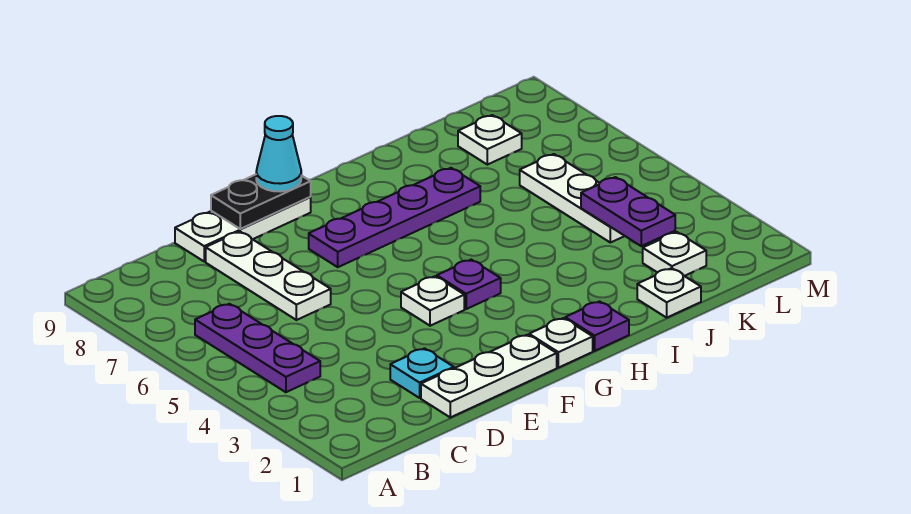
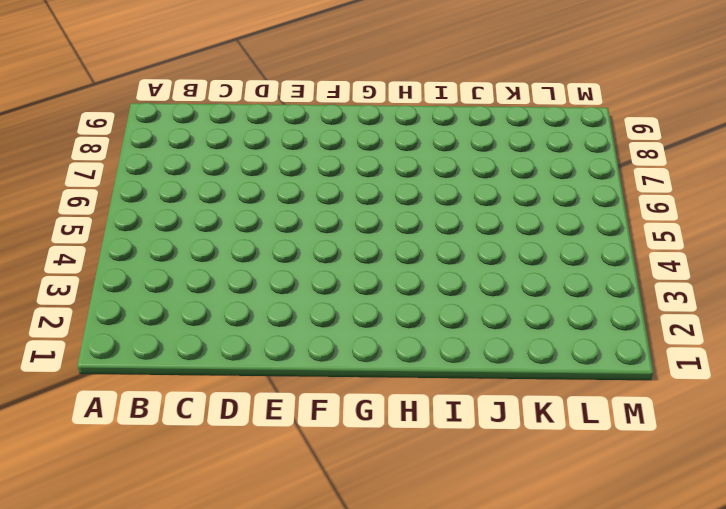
none -> purple 1x3 plate [195,304,320,392]
none -> white 1x3 plate [421,335,557,417]
none -> cyan 1x1 plate [390,348,454,398]

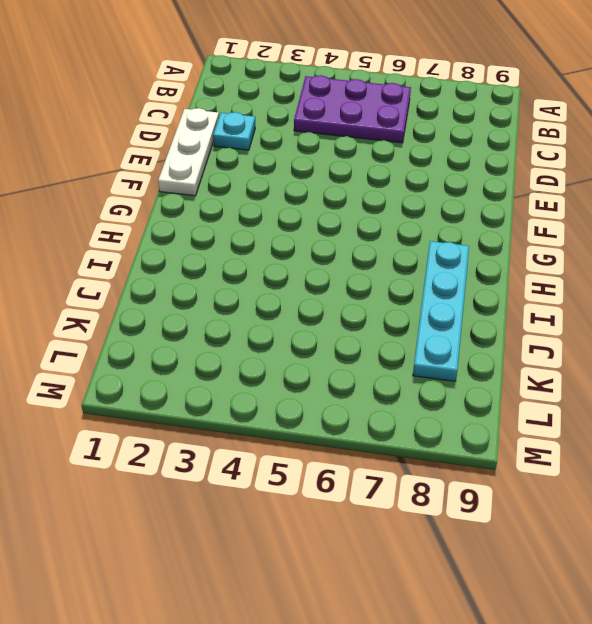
purple 2x3 plate [294,75,411,143] -> purple 1x3 plate [195,304,320,392]
cyan 1x4 plate [413,241,469,381] -> white 1x1 plate [458,115,522,165]
none -> white 1x3 plate [206,232,331,320]
none -> white 1x3 plate [175,197,311,261]
none -> white 1x1 plate [401,276,464,326]

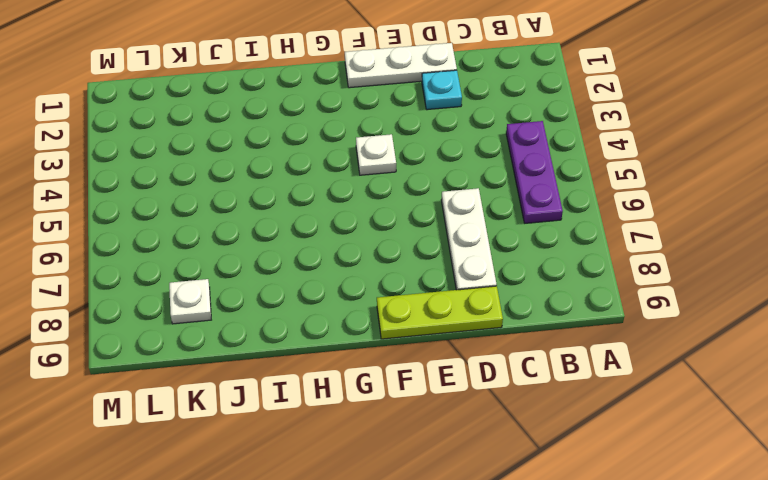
lime 1x3 plate [377,286,503,339] -> white 1x3 plate [175,197,311,261]
none -> purple 1x4 plate [309,168,480,267]
none -> white 1x1 plate [529,318,593,368]
none -> purple 1x1 plate [437,260,501,309]

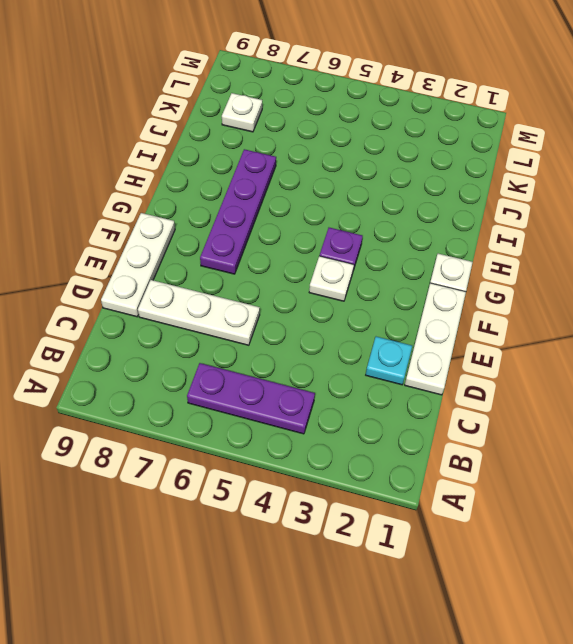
none -> purple 1x1 plate [565,301,629,351]
none -> white 1x1 plate [637,268,701,318]
none -> white 1x1 plate [643,232,706,276]

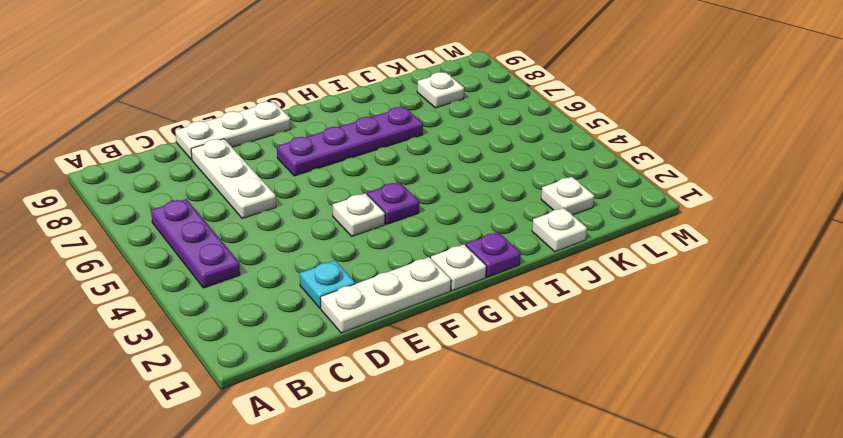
none -> white 1x3 plate [520,154,624,243]
none -> black 1x2 plate [211,175,311,229]
none -> purple 1x2 plate [581,177,675,246]

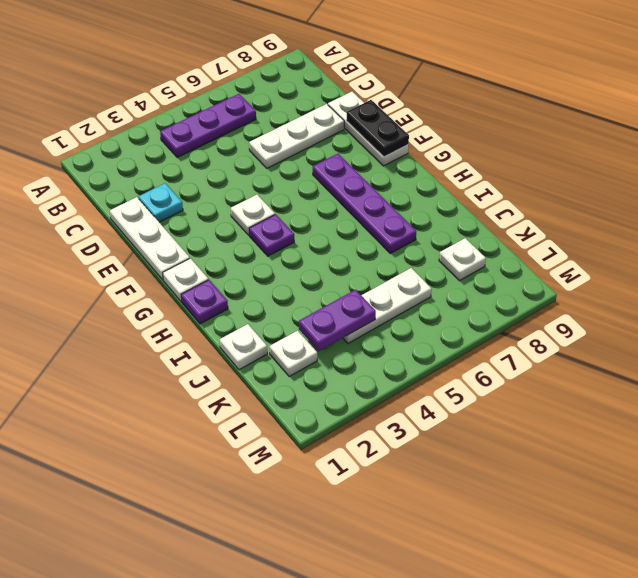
none -> cyan 1x1 cone [256,116,301,192]

